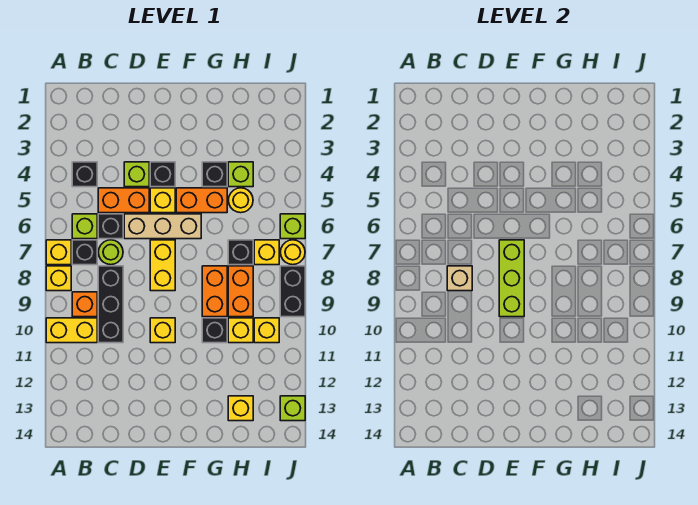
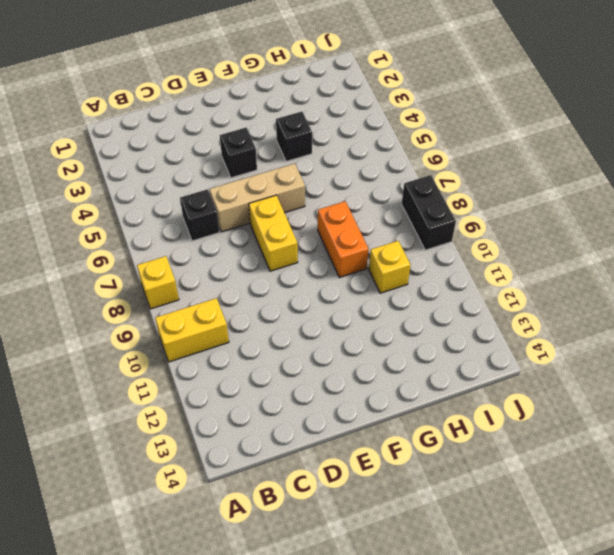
none -> yellow 1x1 brick [46,240,71,265]
none -> black 1x1 brick [72,162,97,187]
none -> lime 1x1 brick [72,214,97,239]
none -> black 1x1 brick [72,240,97,265]

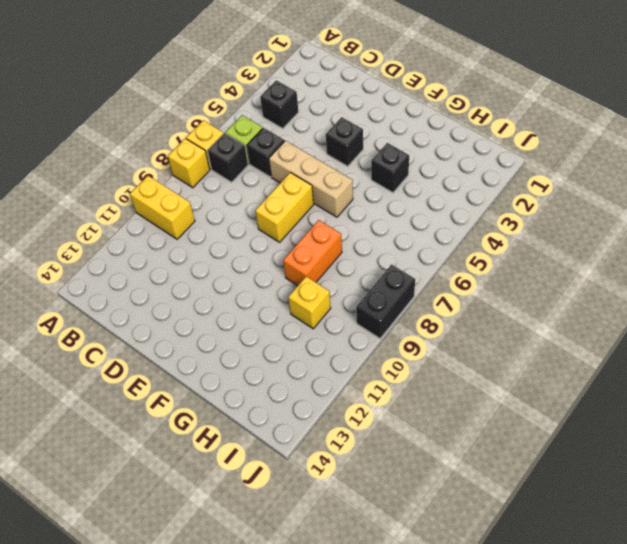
none -> orange 1x1 brick [72,292,97,317]
none -> orange 1x2 brick [98,188,149,213]
none -> lime 1x1 round brick [98,240,123,265]
none -> black 1x3 brick [98,266,123,343]

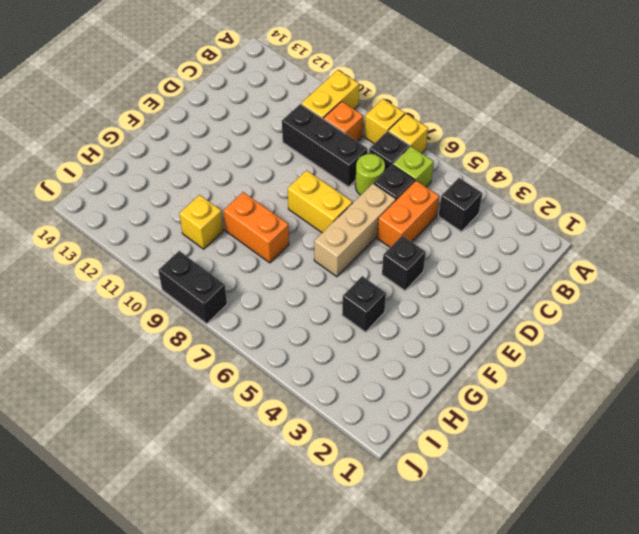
none -> lime 1x1 brick [124,162,149,187]
none -> yellow 1x1 brick [150,188,175,213]
none -> yellow 1x1 brick [150,318,175,343]
none -> orange 1x2 brick [176,188,227,213]

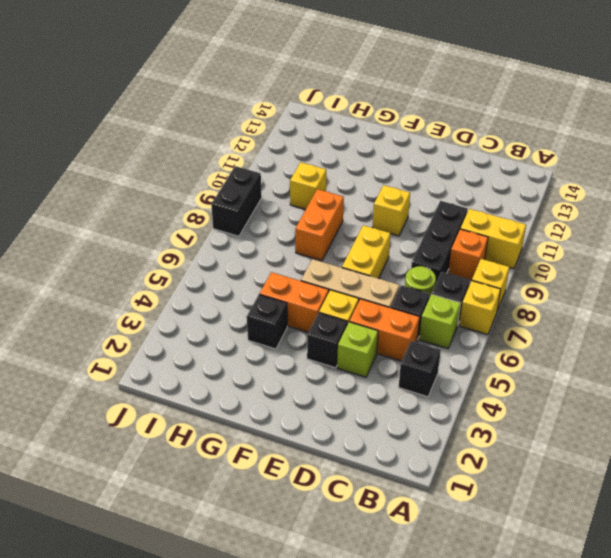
none -> black 1x1 brick [202,318,227,343]
none -> lime 1x1 brick [228,162,253,187]
none -> yellow 1x1 round brick [228,188,253,213]
none -> black 1x1 brick [228,240,253,265]

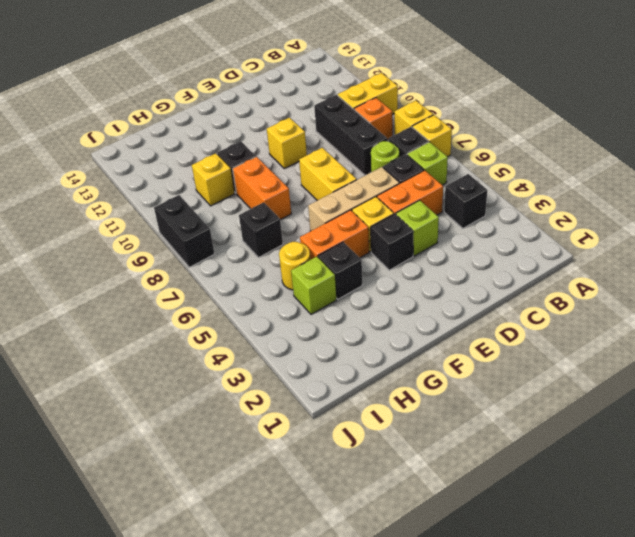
none -> orange 1x2 brick [228,266,253,317]
none -> yellow 1x1 brick [228,396,253,421]
none -> yellow 1x1 brick [254,240,279,265]
none -> yellow 1x1 brick [254,318,279,343]

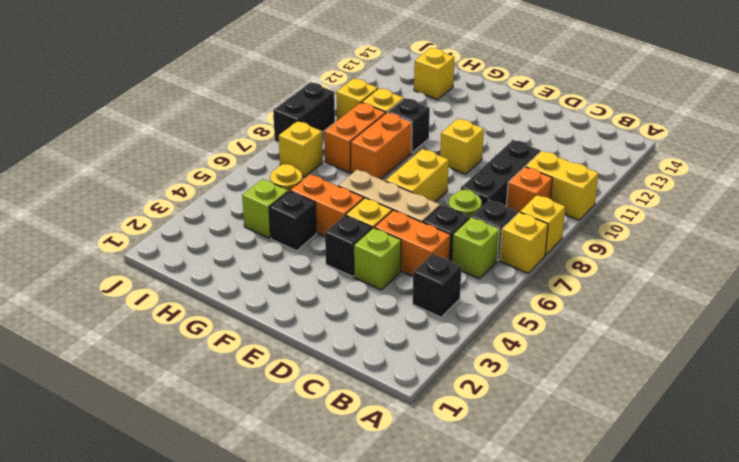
none -> black 1x1 brick [228,240,253,265]
none -> lime 1x1 brick [280,214,305,239]
none -> yellow 1x1 round brick [280,240,305,265]
none -> lime 1x1 brick [280,396,305,421]

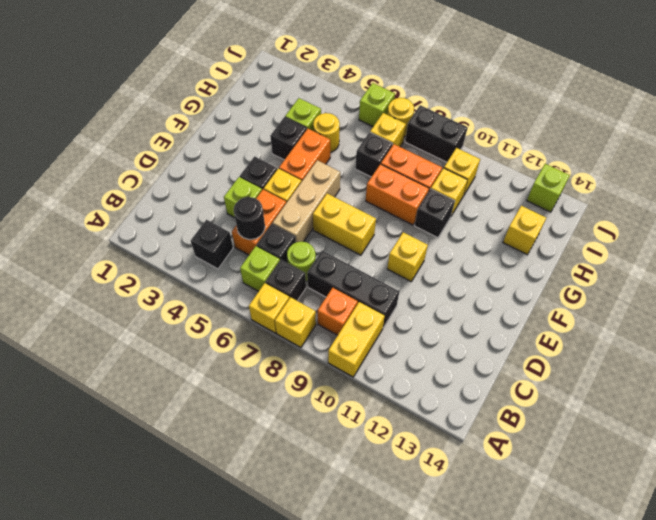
black 1x1 round brick [234,197,265,239] -> none
none -> tan 1x1 brick [447,266,472,291]
none -> lime 1x3 brick [499,240,524,317]

